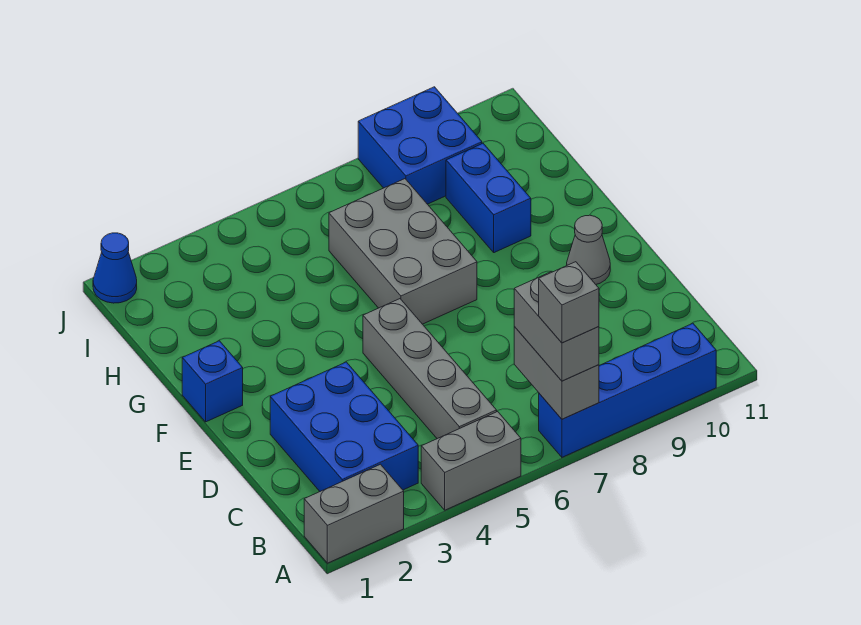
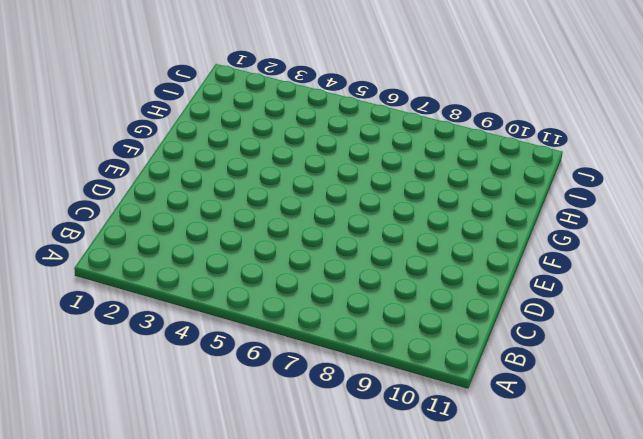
none -> grey 1x2 brick [304,464,404,563]
none -> grey 1x2 brick [421,412,521,510]
none -> blue 1x4 brick [539,323,716,457]

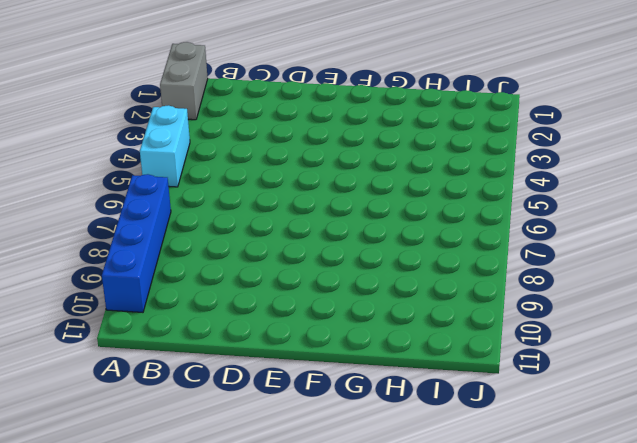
cyan 1x2 brick [140,105,190,187] -> grey 1x2 brick [421,412,521,510]
none -> blue 2x3 brick [270,362,418,491]
none -> grey 1x4 brick [363,299,497,439]
none -> grey 1x1 cone [567,215,610,284]

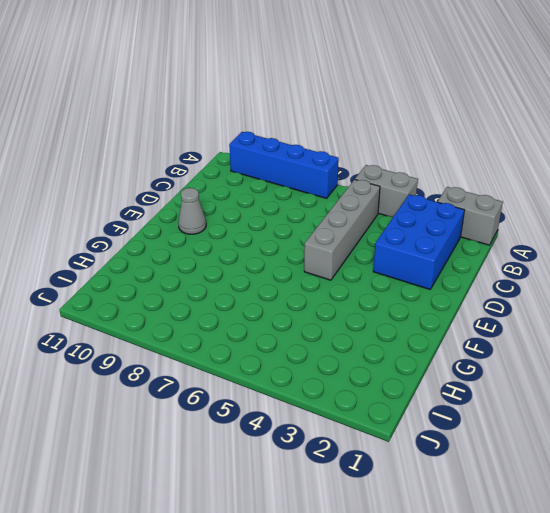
none -> blue 1x1 brick [182,341,243,422]
none -> grey 2x3 brick [329,179,477,324]
none -> blue 1x2 brick [446,144,531,253]

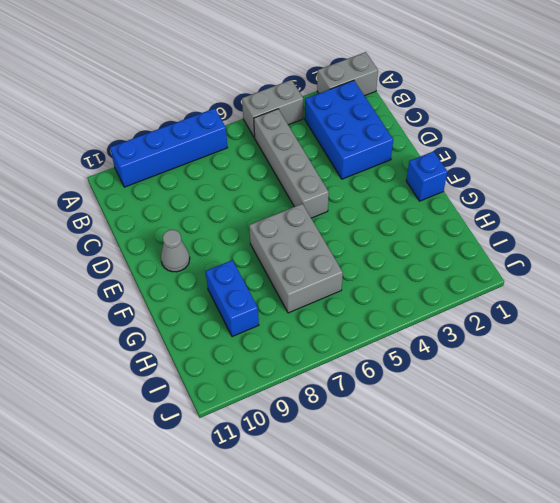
none -> blue 2x2 brick [358,87,482,204]
none -> blue 1x1 cone [93,233,137,303]
none -> grey 1x2 brick [514,327,599,419]

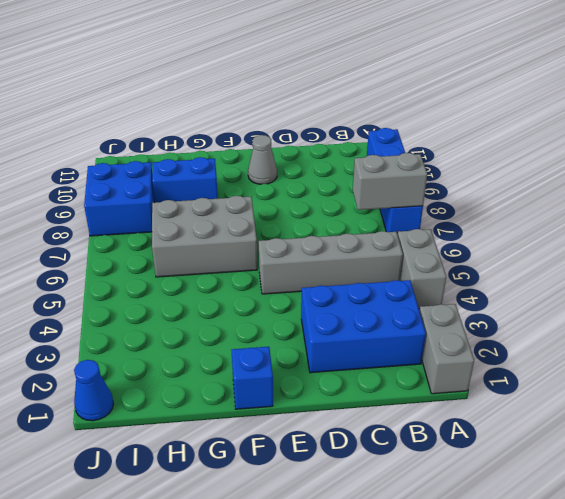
none -> grey 1x2 brick [514,272,599,381]
none -> grey 1x1 brick [539,262,599,343]

